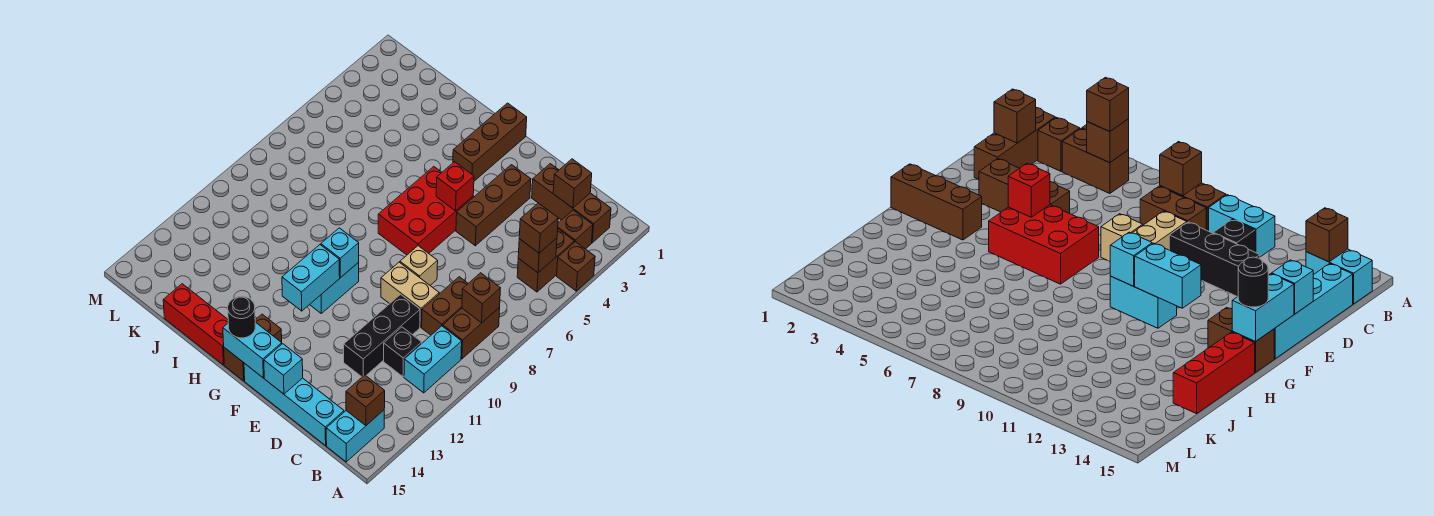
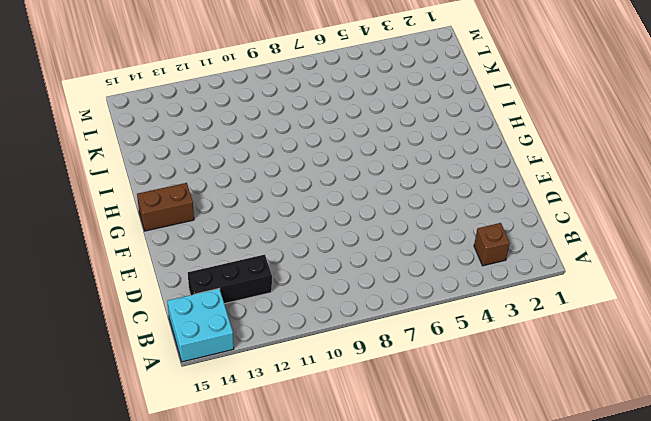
cyan 2x2 brick [167,289,234,362] -> cyan 1x2 brick [326,410,384,462]
black 1x3 brick [188,255,272,304] -> black 1x3 brick moved to [344,294,420,377]
none -> brown 1x1 brick [557,242,595,291]
none -> brown 1x3 brick [532,164,611,243]
none -> brown 1x2 brick [517,229,574,292]
none -> brown 1x2 brick [443,307,500,359]

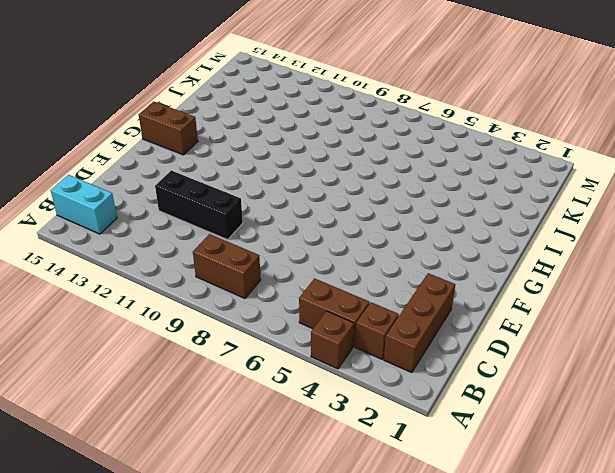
none -> cyan 1x2 brick [404,326,462,393]
none -> brown 1x2 brick [422,277,468,335]
none -> black 1x1 brick [384,327,422,377]
none -> cyan 1x4 brick [244,363,344,445]

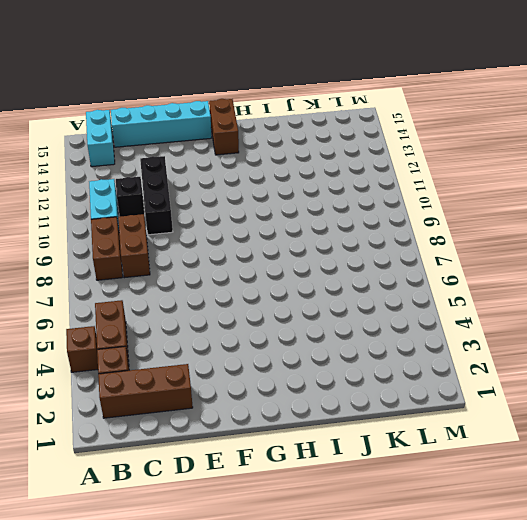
none -> tan 1x2 brick [381,262,439,327]
none -> brown 1x3 brick [456,165,531,246]
none -> tan 1x1 brick [400,246,438,285]
none -> red 2x3 brick [378,167,473,255]

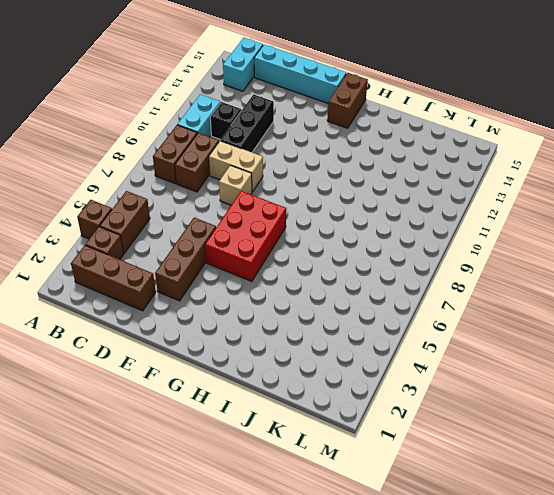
none -> brown 1x3 brick [453,103,527,181]
none -> cyan 1x2 brick [310,262,359,313]
none -> red 1x3 brick [163,284,228,365]
none -> brown 1x1 brick [518,238,557,273]

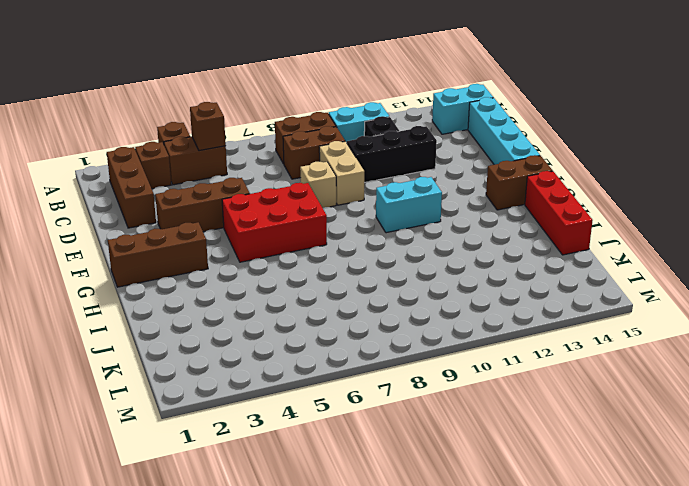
none -> brown 1x1 brick [462,273,500,323]
none -> brown 1x1 brick [346,375,385,426]
none -> brown 1x1 brick [553,159,592,208]
none -> cyan 1x1 brick [264,344,303,394]

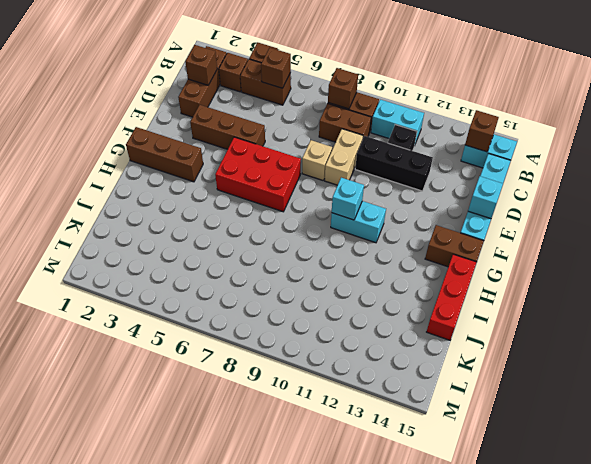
none -> red 1x1 brick [436,162,474,211]
none -> cyan 1x2 brick [223,322,282,378]
none -> cyan 1x2 brick [282,245,340,311]
none -> brown 1x1 brick [519,203,558,253]

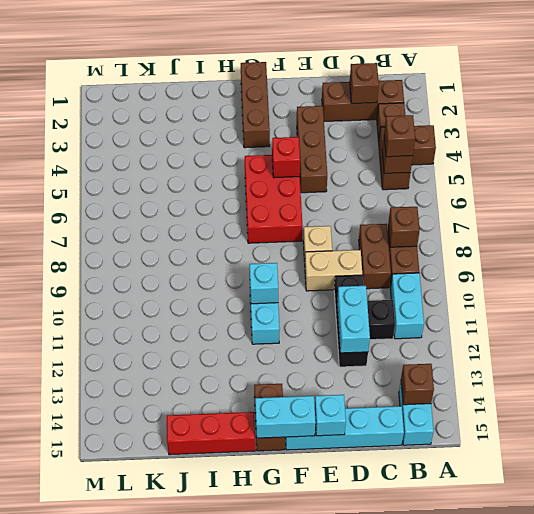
cyan 1x2 brick [337,286,370,353] -> cyan 1x2 brick moved to [282,245,340,311]
none -> black 1x1 round brick [228,296,255,338]

